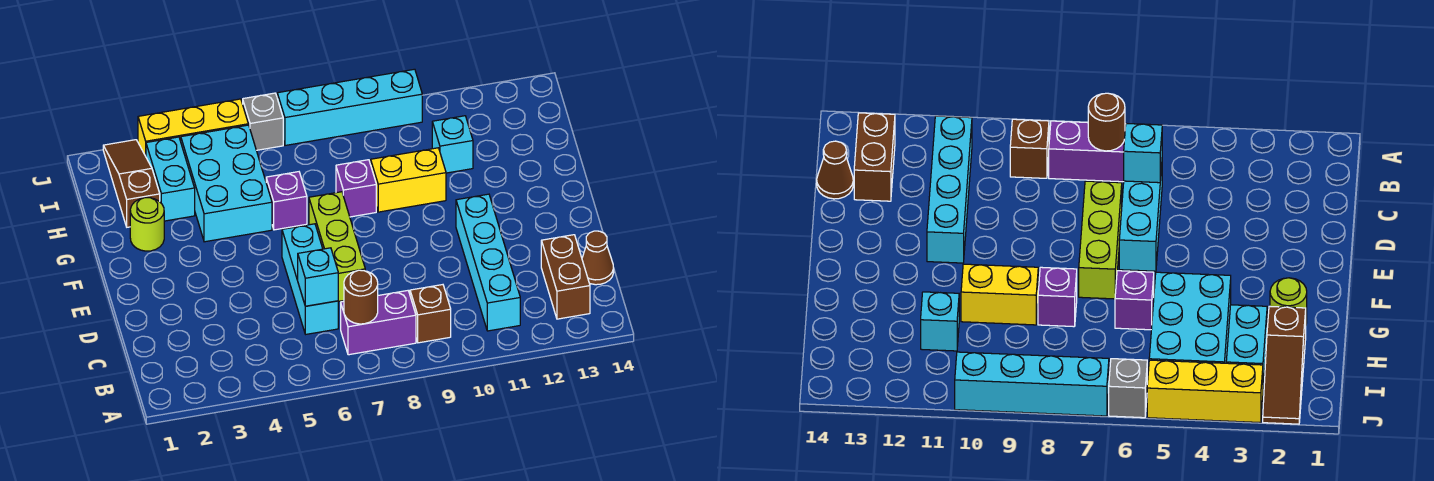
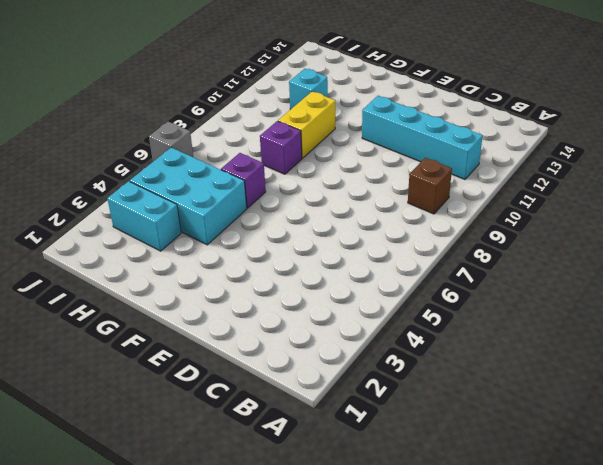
none -> purple 1x2 brick [341,291,416,355]
none -> brown 1x2 brick [541,235,590,319]
none -> cyan 1x3 brick [282,224,338,334]

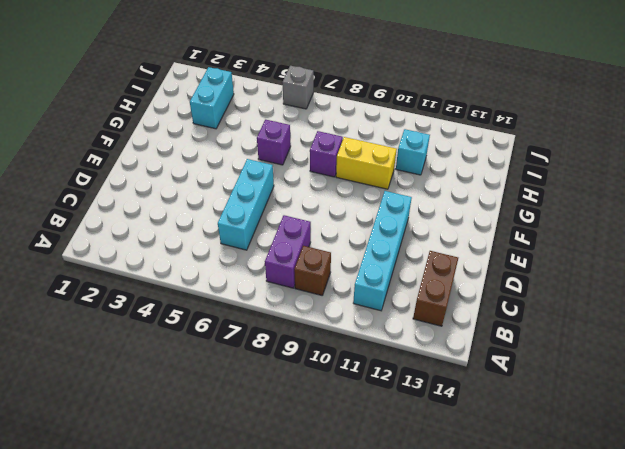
purple 1x2 brick [265,215,311,288] -> purple 1x2 brick turned to [341,291,416,355]
none -> brown 1x1 cone [582,231,614,285]
none -> lime 1x3 brick [309,192,365,301]
none -> lime 1x1 round brick [130,198,164,251]

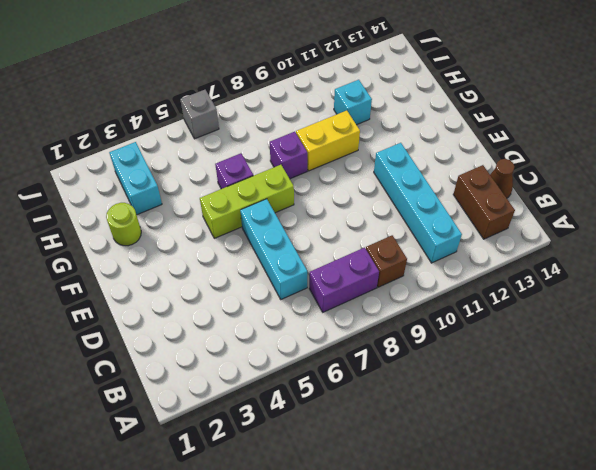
lime 1x3 brick [200,165,294,238] -> lime 1x3 brick turned to [309,192,365,301]
none -> cyan 2x3 brick [181,125,272,242]
none -> brown 1x3 slope [103,140,160,227]
none -> yellow 1x3 brick [138,99,248,156]

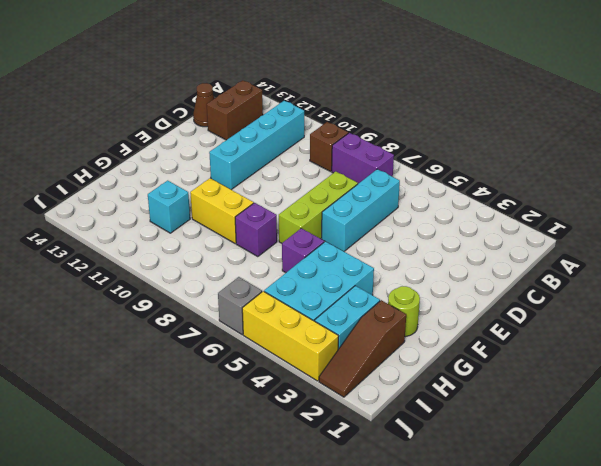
none -> cyan 1x4 brick [277,69,422,145]
none -> brown 1x1 round brick [344,270,378,324]
none -> cyan 1x1 brick [298,248,338,306]

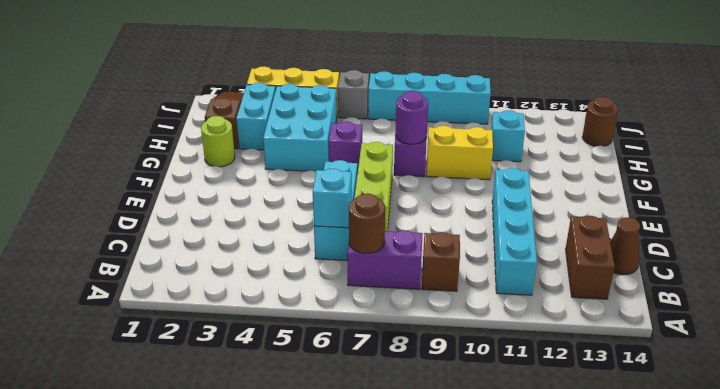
purple 1x1 round brick [395,91,428,144] -> none
brown 1x1 round brick [582,97,618,146] -> none

